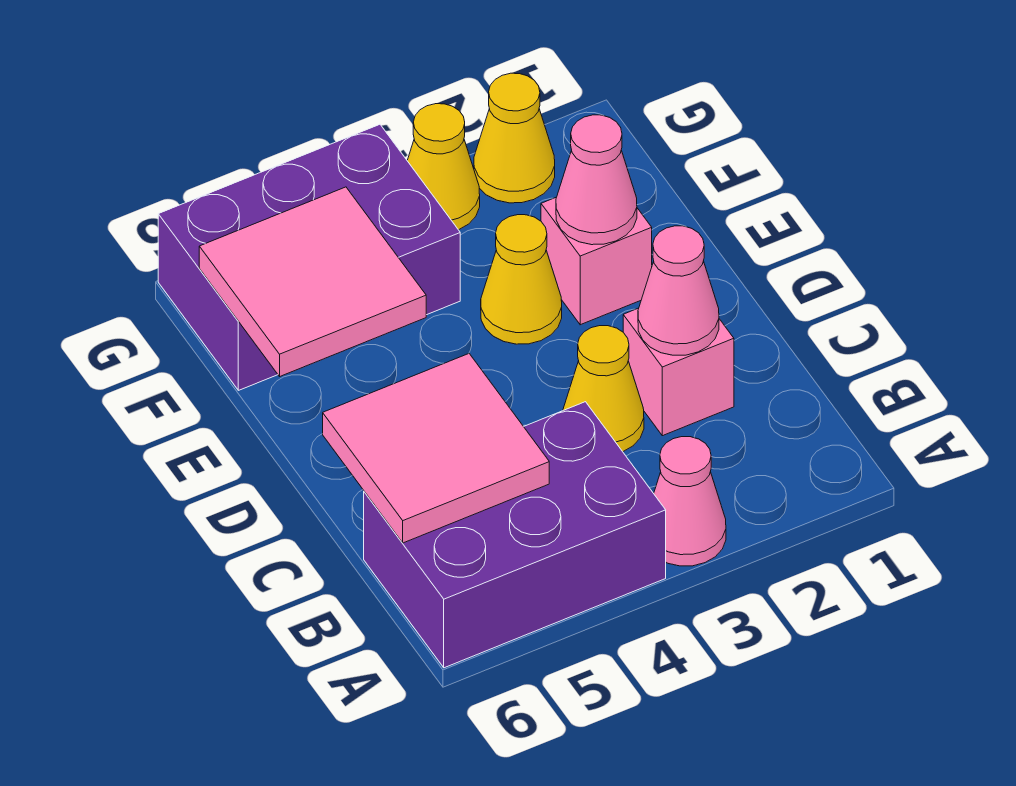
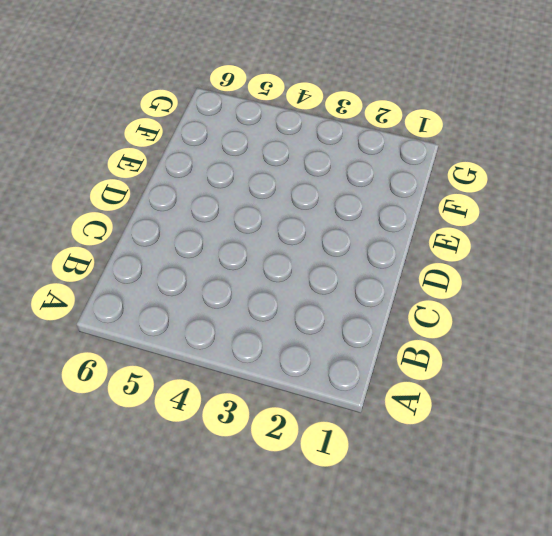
none -> pink 1x1 cone [654,437,726,566]
none -> purple 2x3 brick [364,402,666,668]
none -> pink 1x1 brick [623,308,734,436]

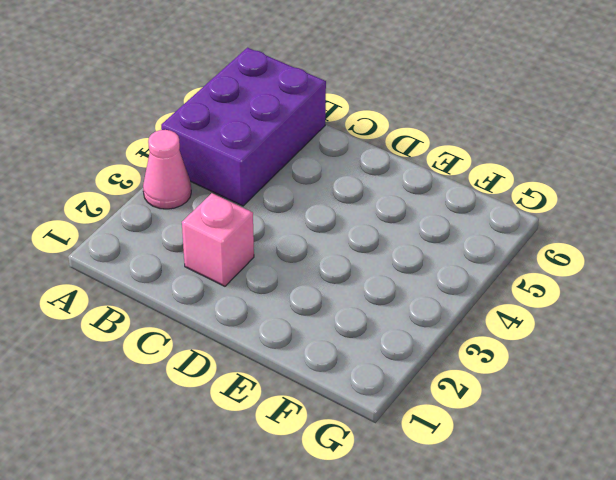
none -> yellow 1x1 cone [563,326,644,452]
none -> pink 1x1 brick [541,198,652,325]
none -> yellow 1x1 cone [481,215,562,344]

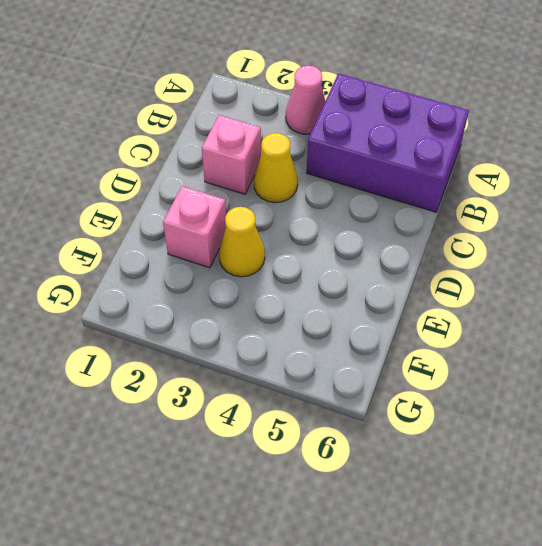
none -> purple 2x3 brick [158,124,460,390]
none -> yellow 1x1 cone [474,73,555,203]
none -> yellow 1x1 cone [407,104,480,230]

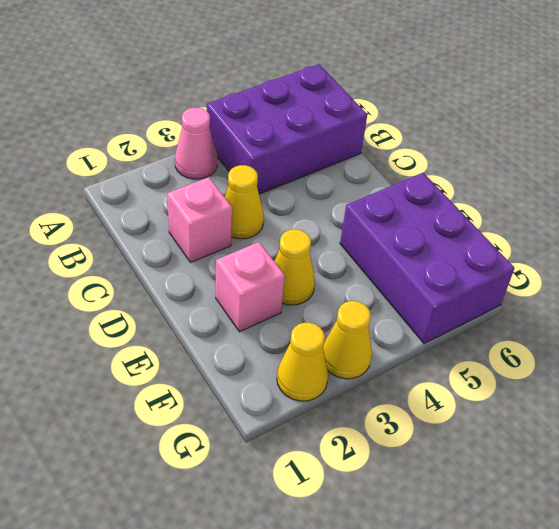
purple 2x3 brick [340,173,515,344] -> purple 2x3 brick turned to [158,124,460,390]
none -> pink 2x2 tile [323,354,549,543]
none -> pink 1x1 cone [638,226,719,355]
none -> pink 1x1 cone [556,115,637,245]

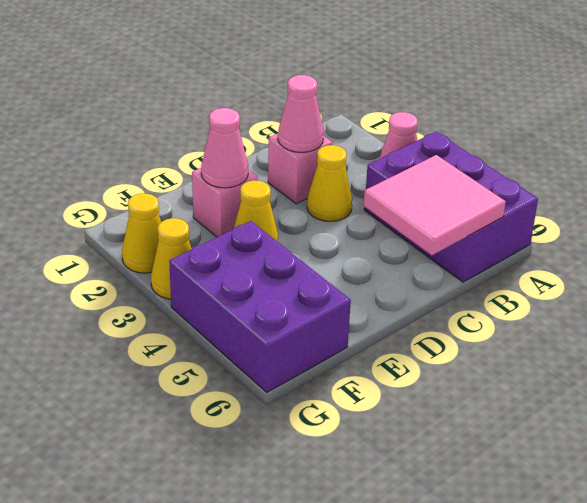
none -> pink 2x2 tile [199,187,426,376]

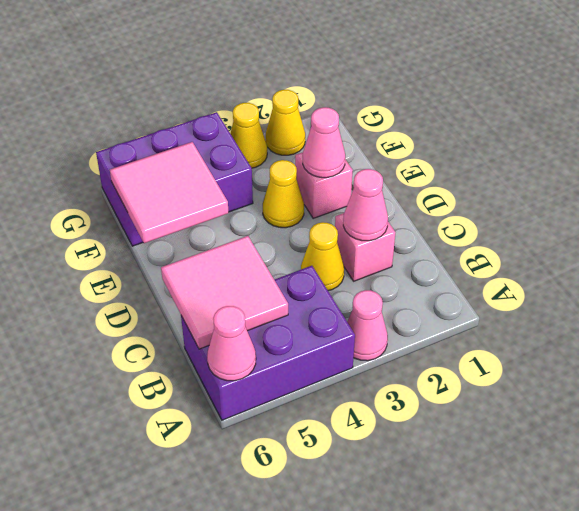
pink 1x1 cone [207,306,256,381] -> none

